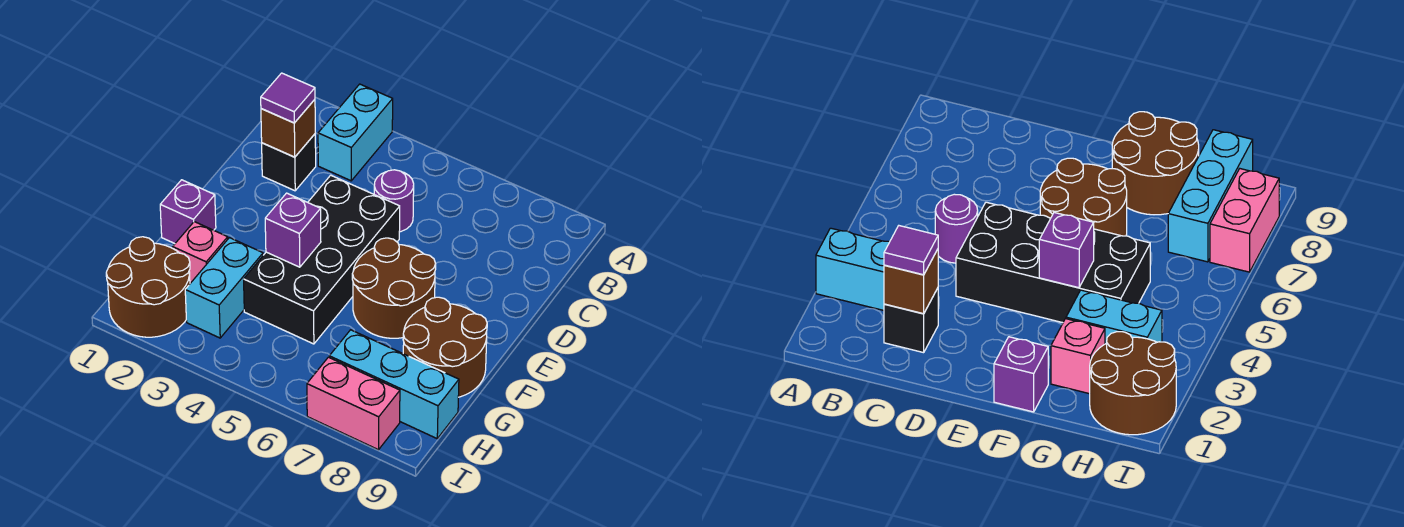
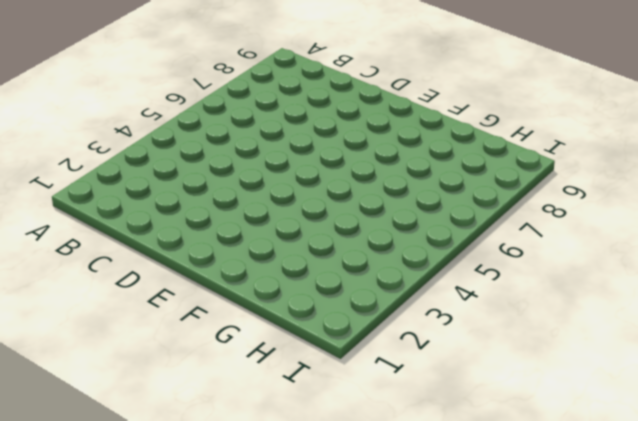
none -> cyan 1x2 brick [318,84,393,181]
none -> black 1x1 brick [262,134,316,191]
none -> purple 1x1 round brick [374,170,414,232]

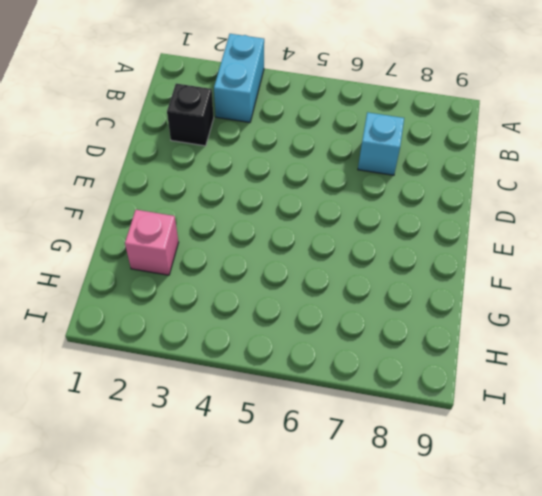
cyan 1x1 brick [358,112,404,175] -> none
none -> purple 1x1 round brick [374,170,414,232]
none -> black 2x4 brick [244,175,400,344]
none -> brown 2x2 round brick [352,238,436,338]

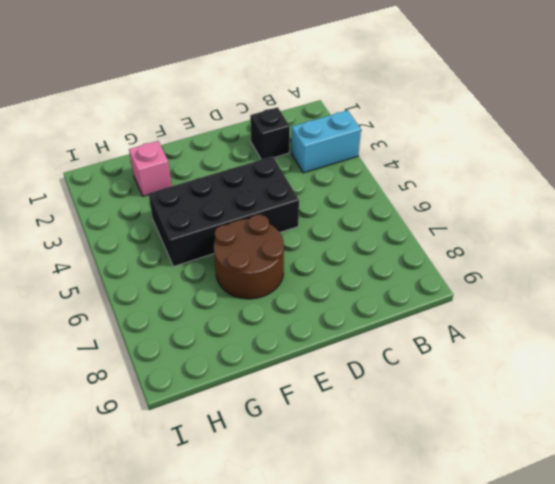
none -> purple 1x1 round brick [374,170,414,232]
none -> purple 1x1 brick [160,180,216,244]
none -> brown 2x2 round brick [403,297,487,397]

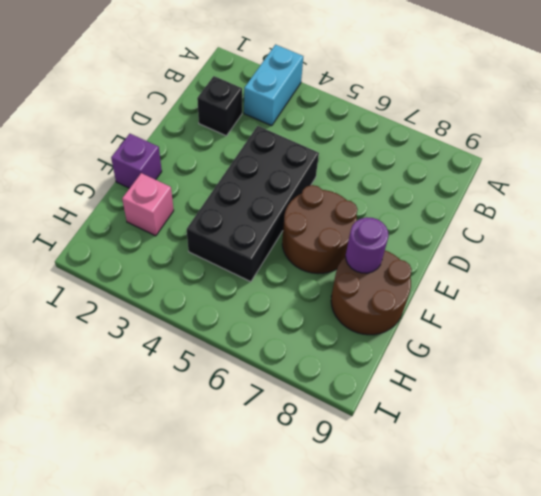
purple 1x1 round brick [346,217,389,273] -> purple 1x1 round brick moved to [374,170,414,232]
none -> cyan 1x2 brick [185,238,263,338]
none -> brown 2x2 round brick [106,237,190,337]
none -> cyan 1x3 brick [329,330,459,438]

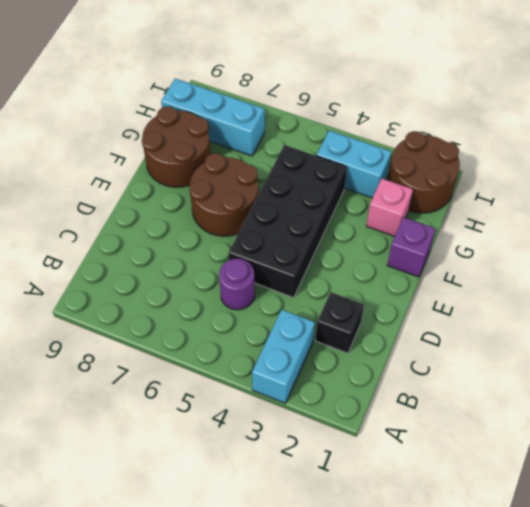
cyan 1x2 brick [317,131,391,198] -> cyan 1x2 brick turned to [185,238,263,338]
none -> pink 1x2 brick [307,357,400,450]
none -> brown 1x1 brick [261,100,315,157]
none -> purple 1x1 brick [265,193,321,267]

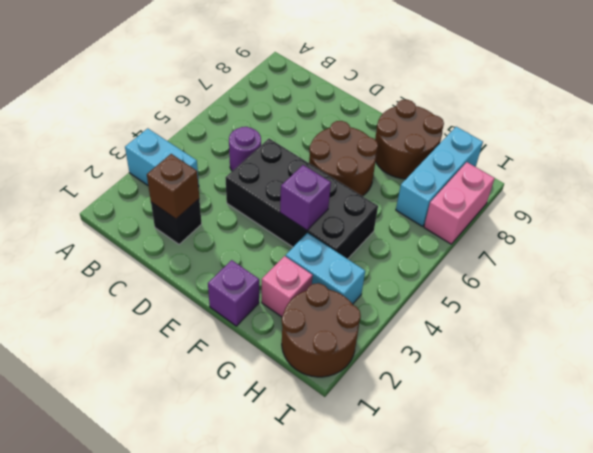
none -> purple 1x1 tile [261,73,315,123]

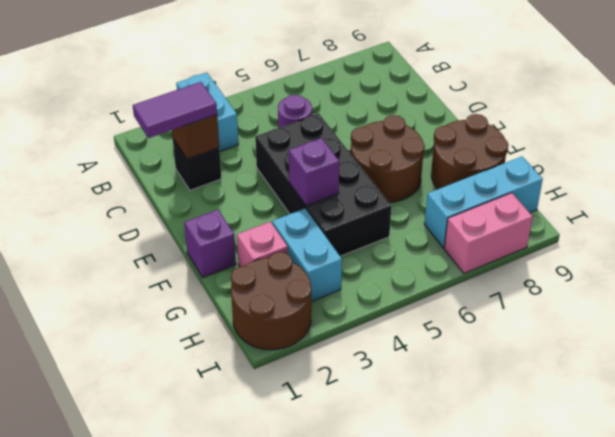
purple 1x2 tile [133,82,217,138] -> purple 1x1 tile [261,73,315,123]

